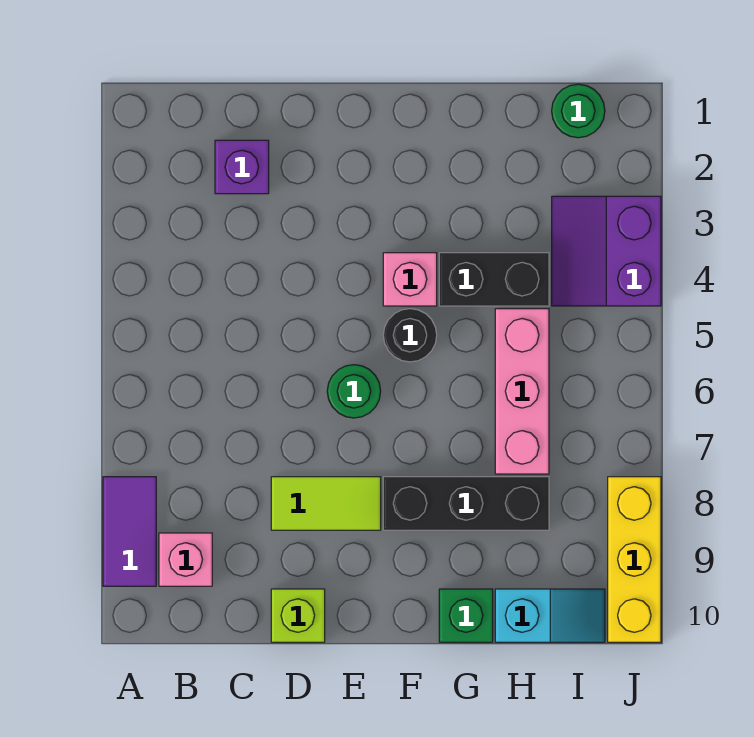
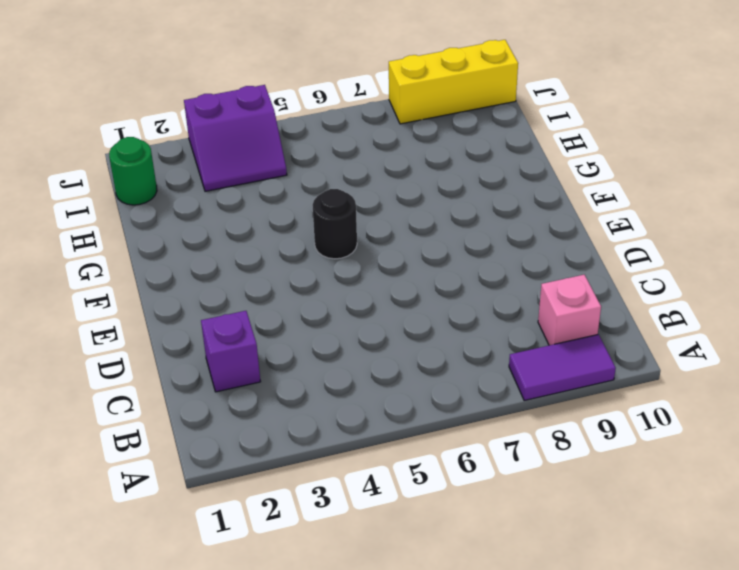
none -> lime 1x2 tile [271,477,381,530]
none -> lime 1x1 brick [271,589,325,642]
none -> green 1x1 round brick [327,365,381,418]

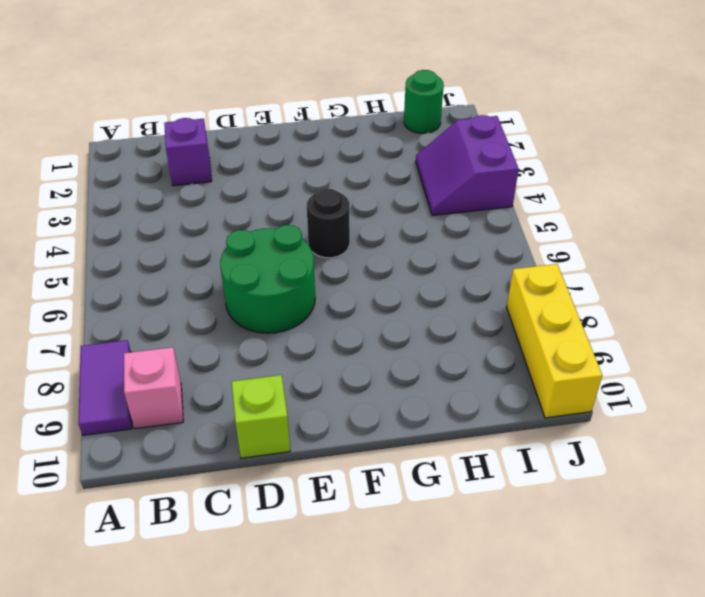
green 2x2 round brick [220,225,315,333] -> green 1x1 round brick [327,365,381,418]
none -> lime 1x2 tile [271,477,381,530]
none -> pink 1x1 brick [383,253,437,306]
none -> black 1x3 brick [383,477,549,530]

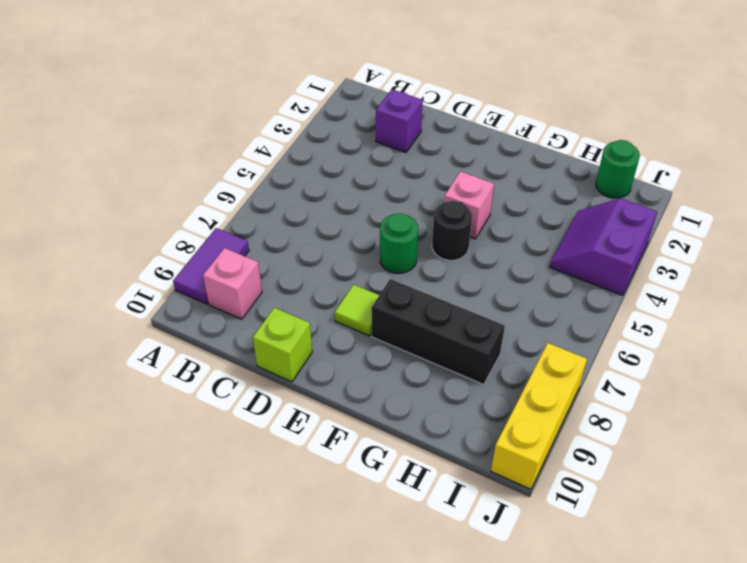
lime 1x1 tile [335,285,379,336] -> lime 1x2 tile [271,477,381,530]
none -> black 1x2 brick [439,253,549,306]
none -> green 1x1 brick [439,589,493,642]
none -> pink 1x3 brick [495,309,549,474]

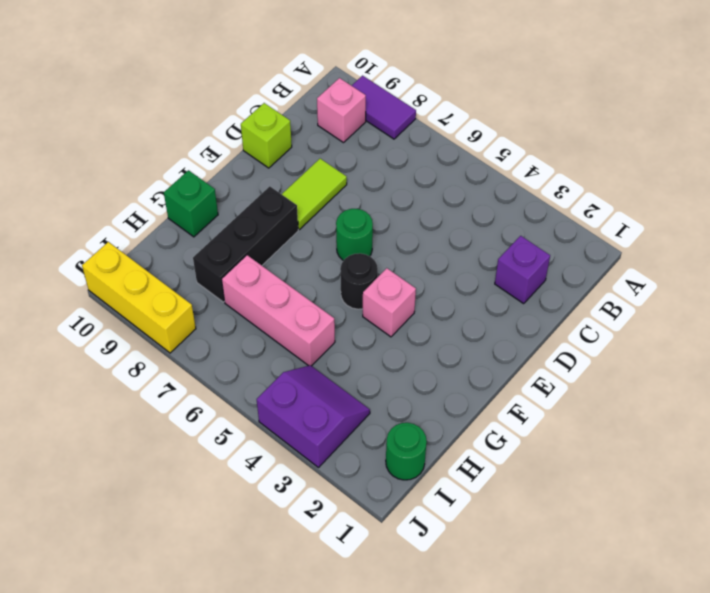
none -> black 1x2 brick [439,253,549,306]
none -> cyan 1x2 slope [495,589,605,642]

